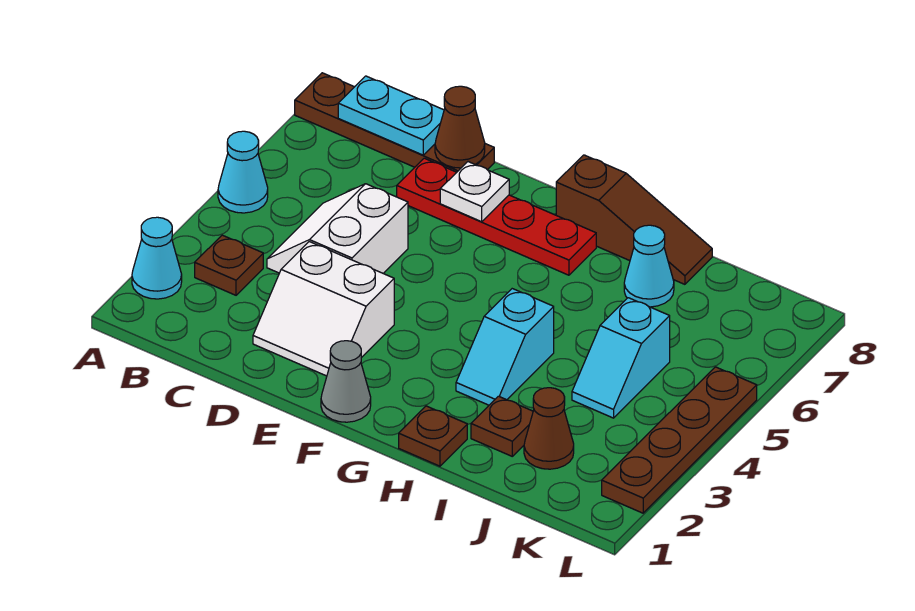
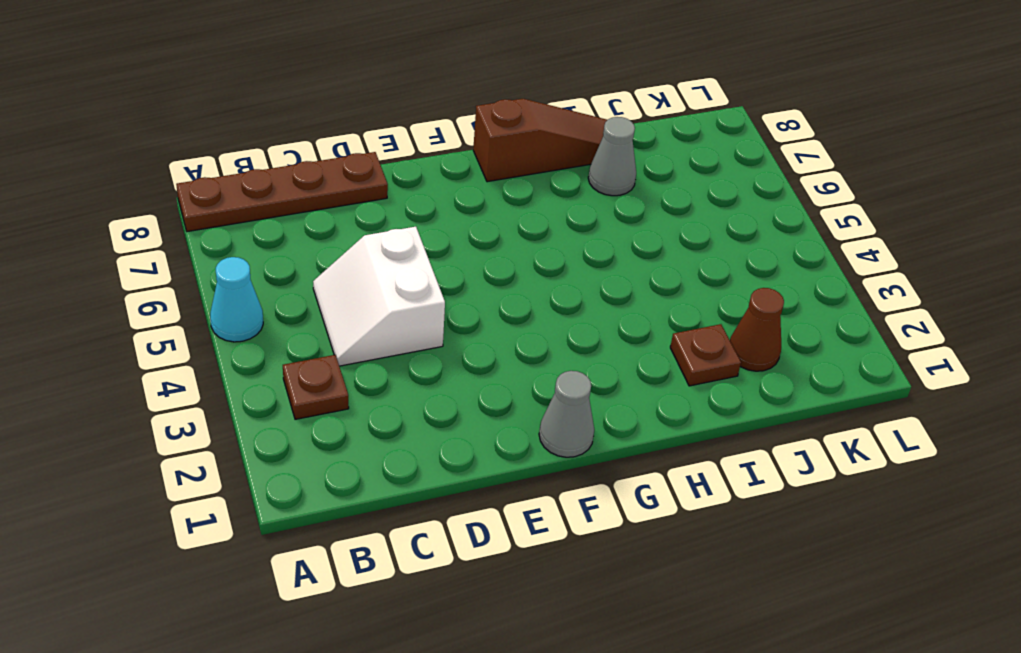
grey 1x1 cone [588,117,636,196] -> cyan 1x1 cone [624,225,674,307]
none -> cyan 1x1 cone [132,217,182,299]
none -> white 2x2 slope [253,242,394,376]
none -> red 1x4 plate [397,158,596,275]

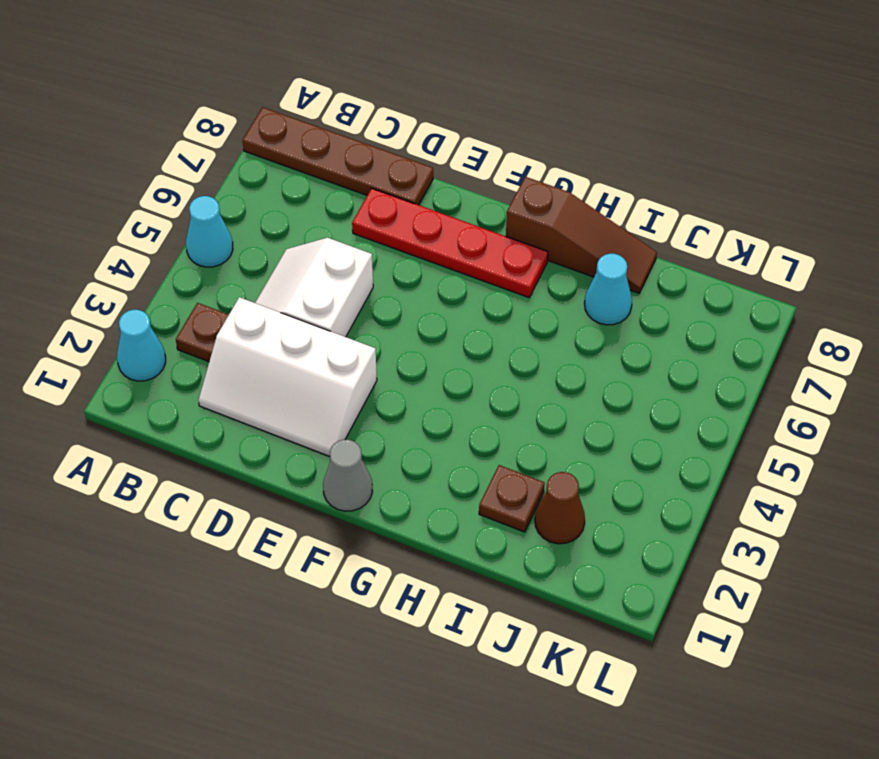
white 2x3 slope [198,297,377,456] -> white 2x2 slope [253,242,394,376]
none -> brown 1x1 plate [399,406,467,466]
none -> cyan 1x2 slope [456,289,554,405]
none -> cyan 1x2 slope [572,298,670,418]

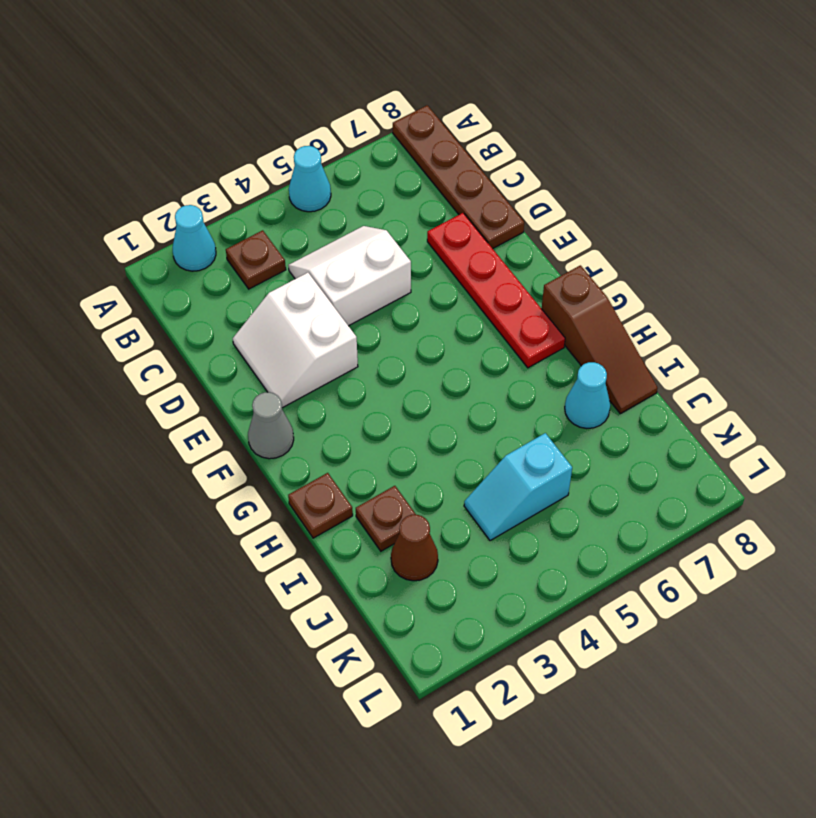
none -> cyan 1x2 slope [456,289,554,405]
none -> brown 1x4 plate [602,367,757,513]
none -> cyan 1x2 plate [338,76,444,155]

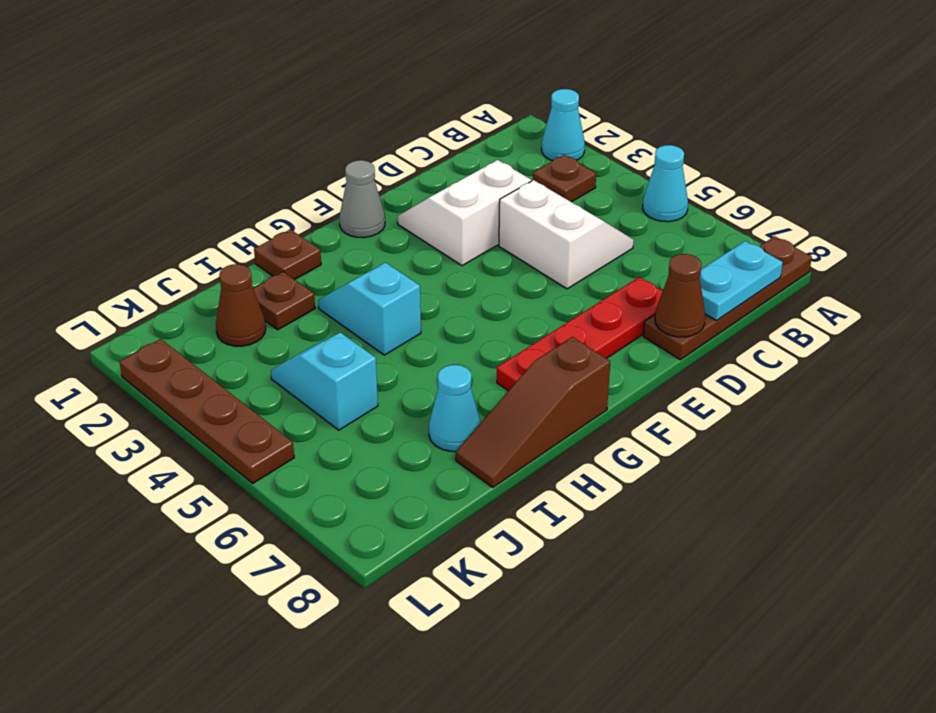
none -> white 1x1 plate [440,162,509,222]

